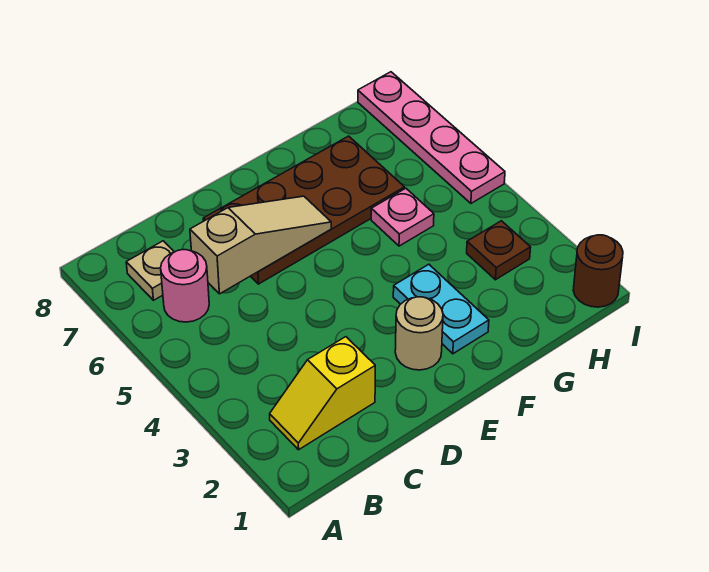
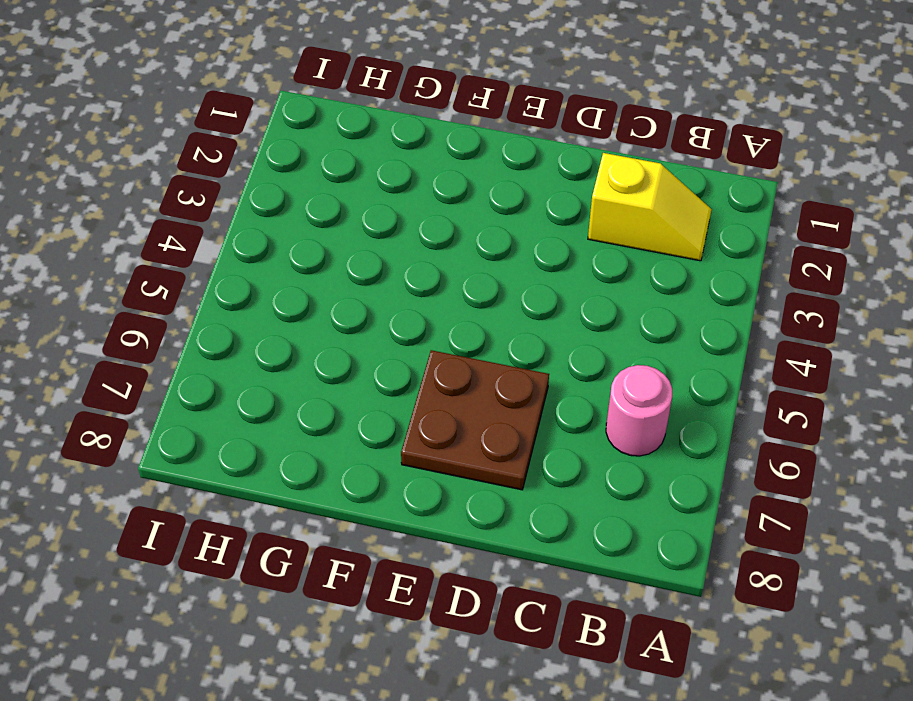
brown 2x2 plate [401,350,549,490] -> brown 2x4 plate [203,136,405,284]
none -> tan 1x1 plate [126,241,174,300]
none -> tan 1x1 round brick [395,297,443,370]

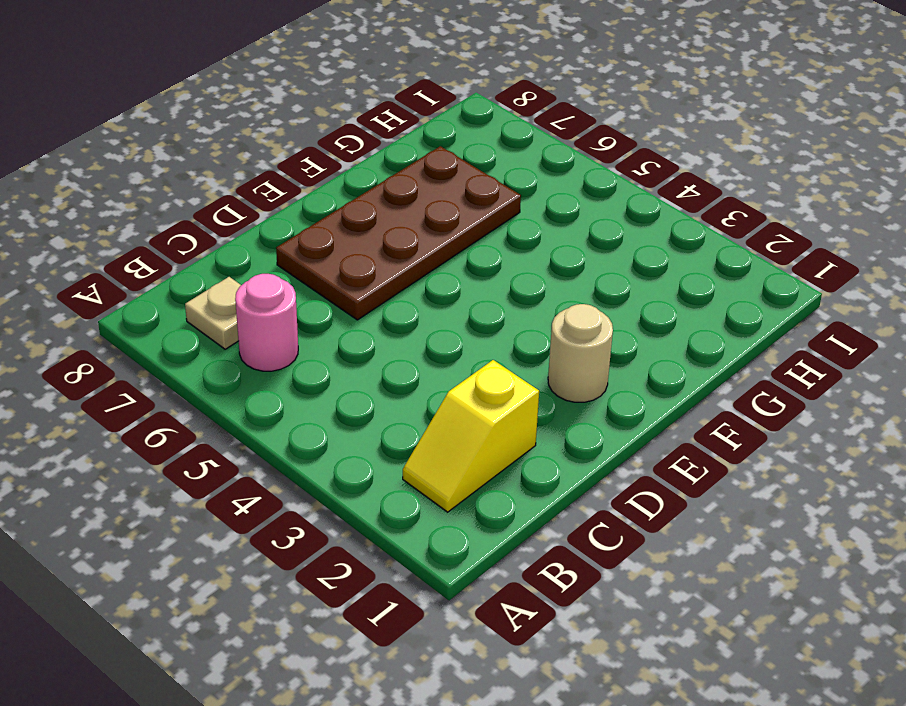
none -> cyan 1x2 plate [393,264,489,354]
none -> pink 1x1 plate [371,188,434,246]

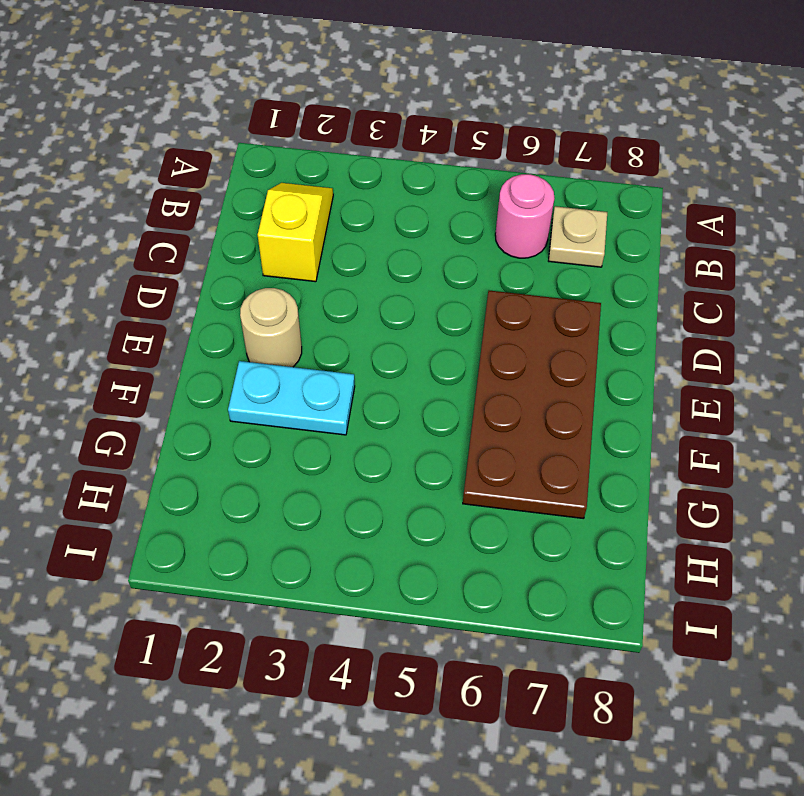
none -> pink 1x1 plate [371,188,434,246]
none -> brown 1x1 plate [467,221,531,280]

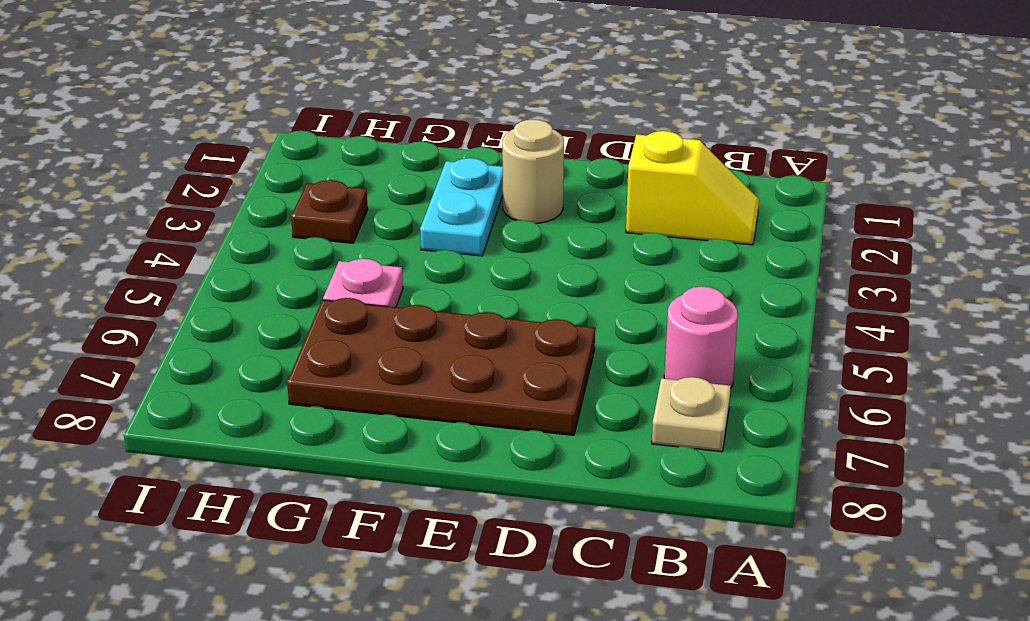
none -> brown 1x1 round brick [573,235,623,307]
none -> pink 1x4 plate [358,72,505,203]

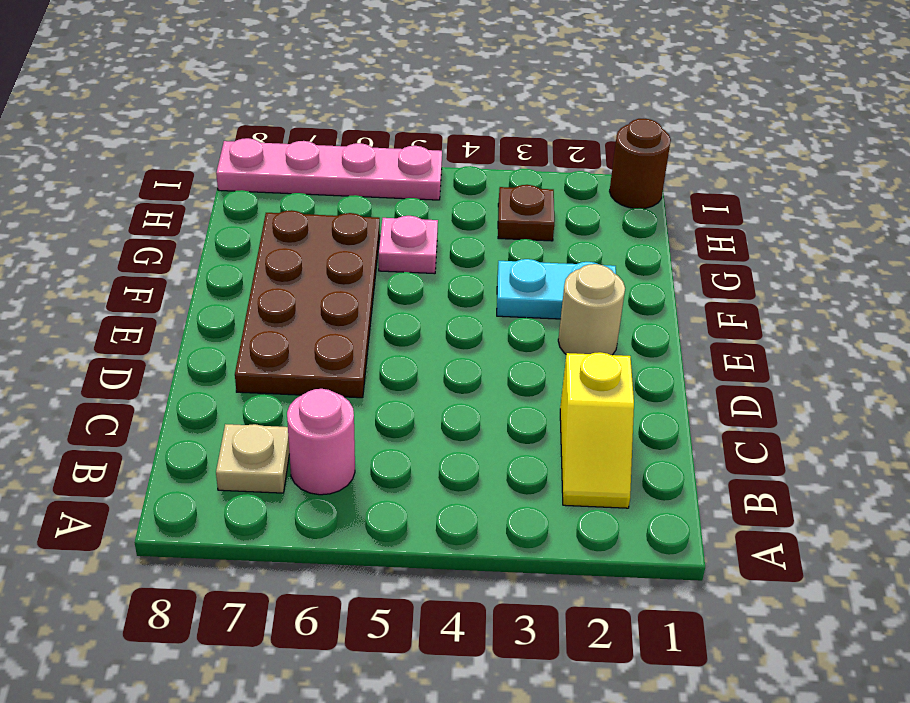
none -> tan 1x3 slope [190,196,331,294]

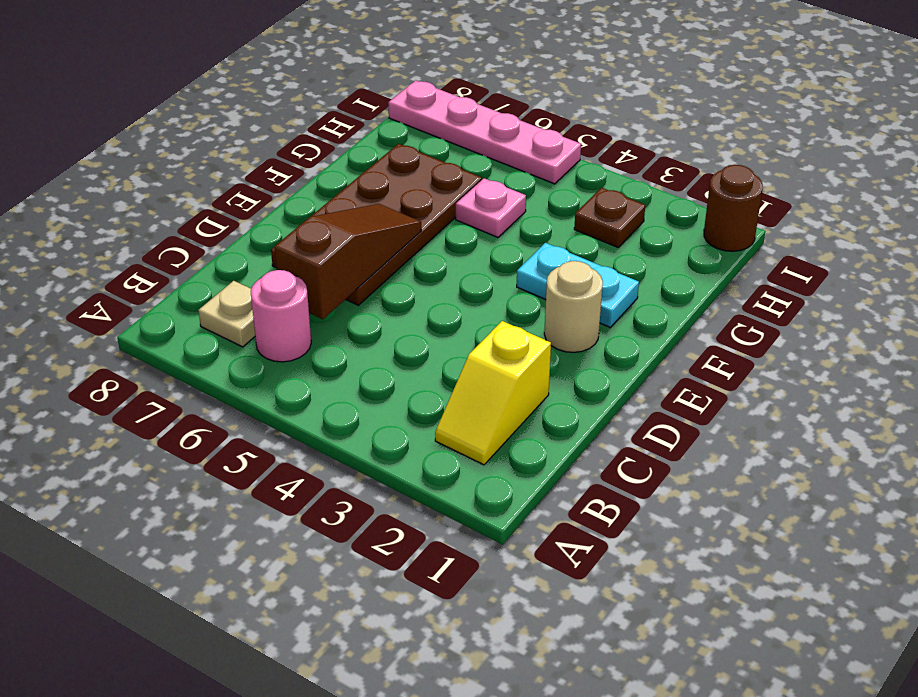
brown 1x3 slope [275,204,421,319] -> tan 1x3 slope [190,196,331,294]

